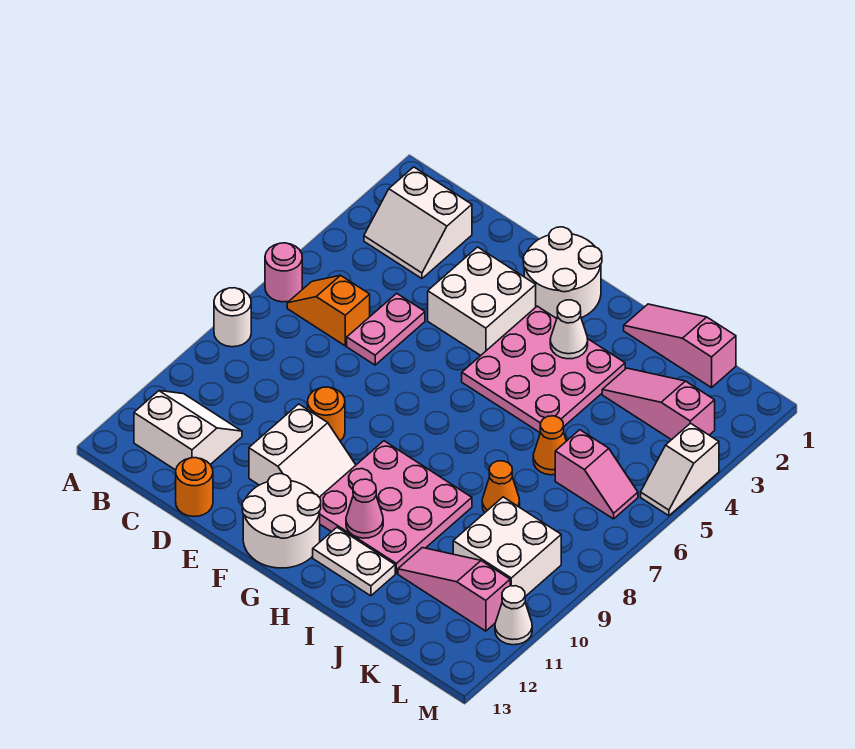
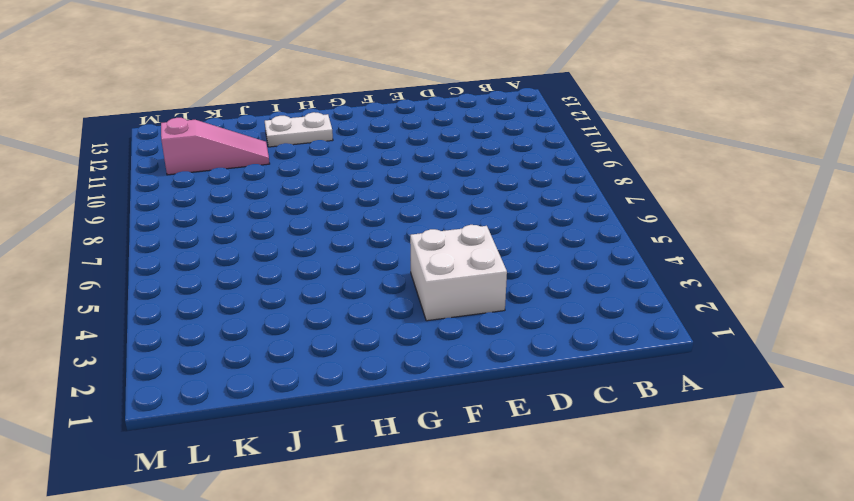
none -> pink 1x1 round brick [265,243,302,302]
none -> white 1x1 round brick [214,288,251,347]
none -> white 2x2 slope [364,167,472,279]

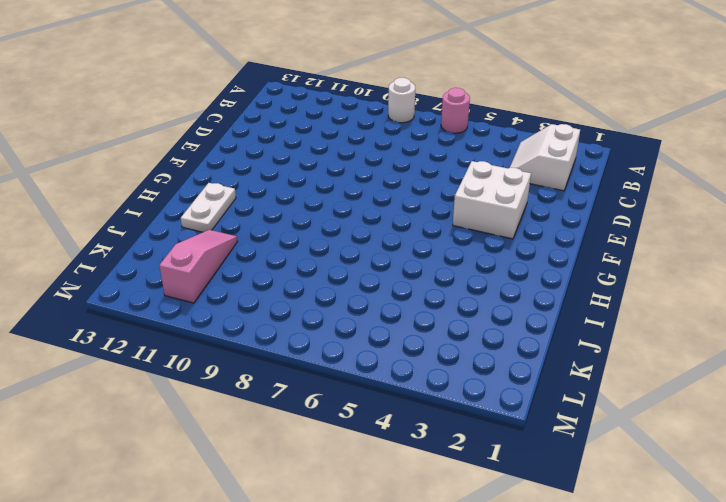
none -> orange 1x2 slope [287,275,370,346]
none -> white 2x2 slope [134,391,242,470]
none -> pink 1x2 plate [347,293,425,365]

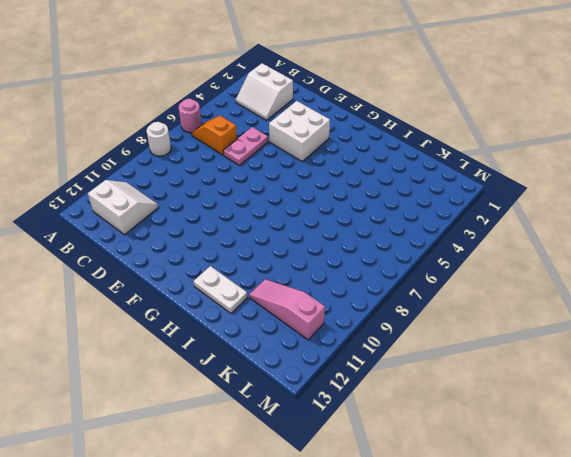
none -> orange 1x1 round brick [176,458,213,516]
none -> orange 1x1 round brick [308,387,345,441]
none -> white 2x2 slope [249,404,356,497]

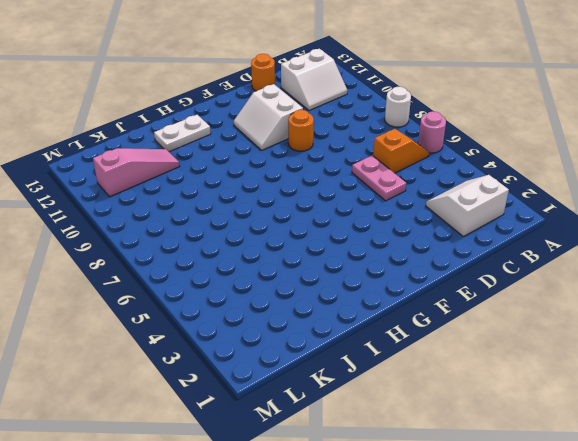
none -> white 2x2 brick [428,247,536,355]
none -> white 2x2 round brick [523,227,602,319]
none -> white 2x2 round brick [242,474,321,568]

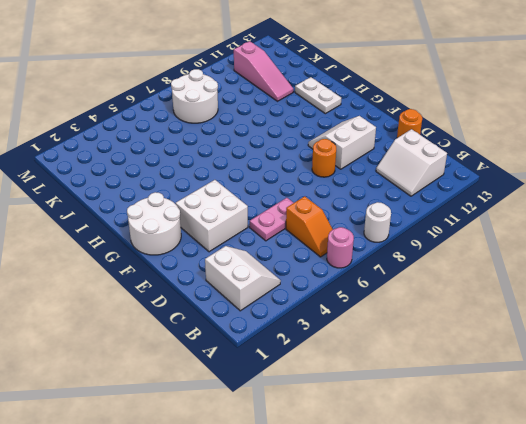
white 2x2 round brick [171,69,218,123] -> white 2x2 round brick moved to [242,474,321,568]
none -> pink 3x3 plate [462,306,625,433]
none -> pink 3x3 plate [319,441,472,573]
none -> pink 1x3 slope [624,304,736,388]

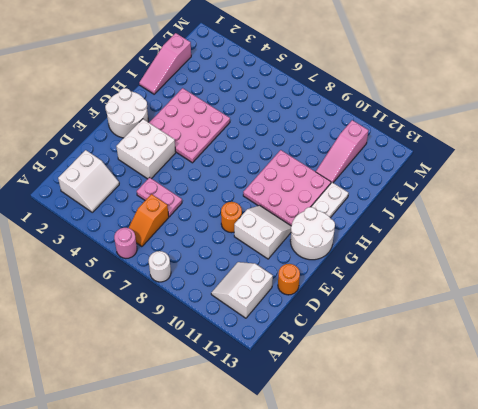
none -> pink 1x3 slope [602,368,715,440]
none -> orange 1x1 cone [533,416,566,475]
none -> orange 1x1 cone [482,461,520,512]

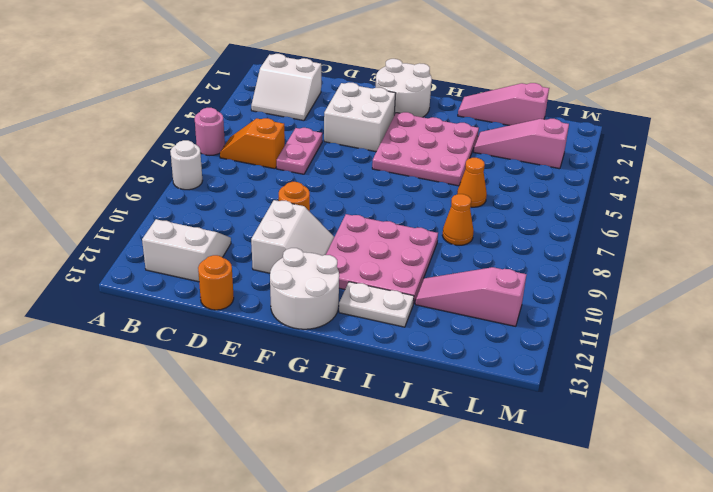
none -> pink 1x2 slope [555,430,638,519]
none -> white 2x2 brick [453,497,561,596]
none -> white 1x2 slope [641,423,719,516]

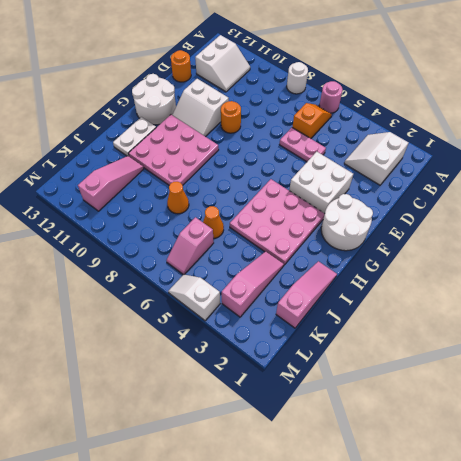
none -> white 2x2 brick [453,497,561,596]
none -> white 1x1 cone [495,586,532,645]
none -> white 1x1 cone [550,300,588,359]

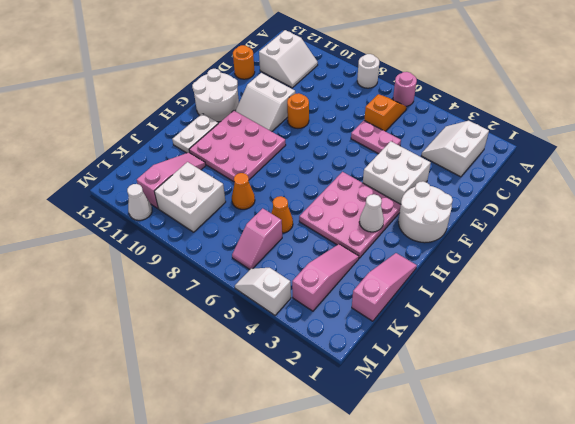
none -> pink 1x1 cone [346,479,383,538]

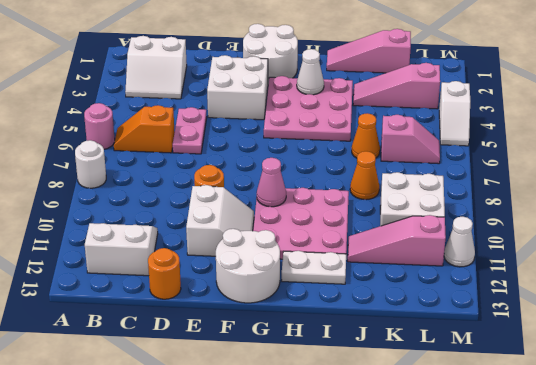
pink 1x1 cone [257,158,286,207] -> pink 1x1 cone moved to [346,479,383,538]

